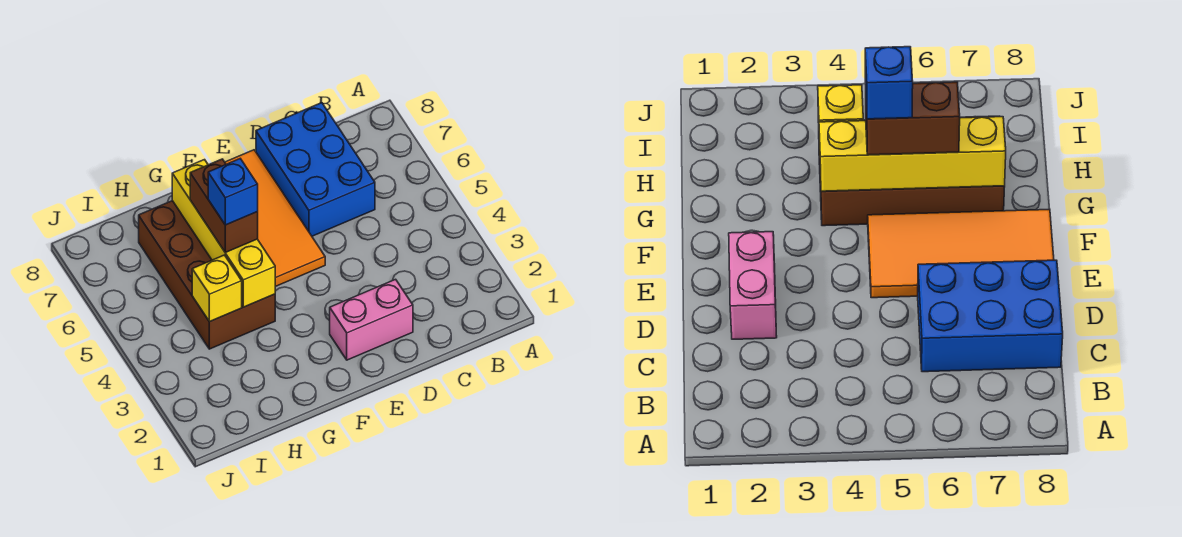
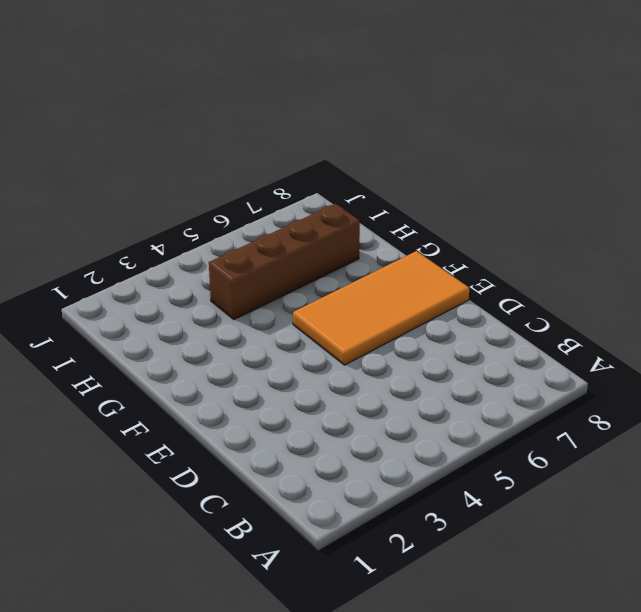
brown 1x4 brick [209,204,360,319] -> brown 2x4 brick [139,201,275,349]
none -> blue 2x3 brick [256,103,375,236]
none -> pink 1x2 brick [330,279,413,360]

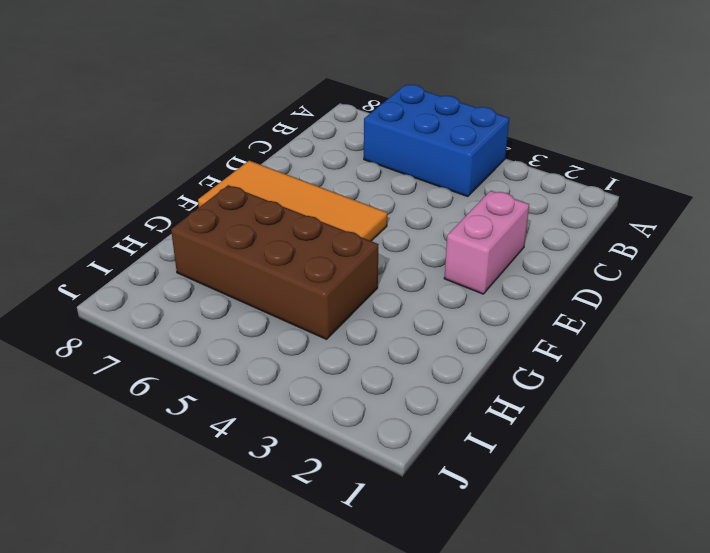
blue 2x3 brick [364,85,509,197] -> blue 2x3 brick moved to [256,103,375,236]
none -> yellow 1x4 brick [172,160,275,307]
none -> yellow 1x1 brick [192,255,242,322]

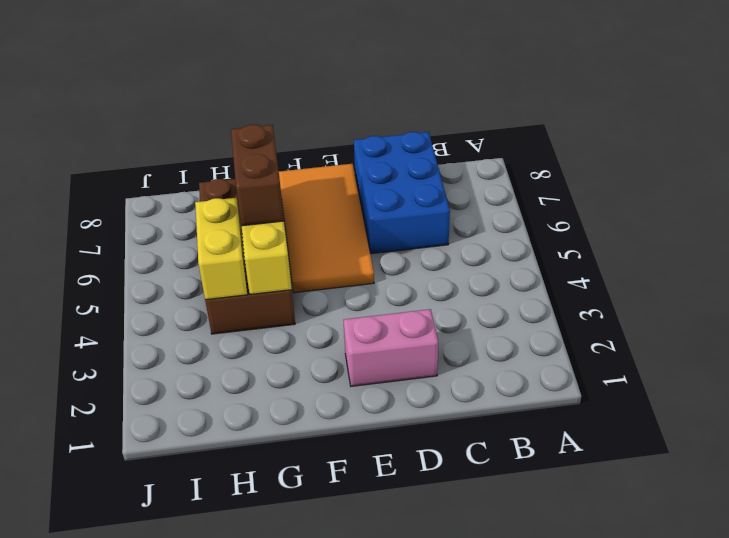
yellow 1x2 brick [195,198,247,300] -> yellow 1x1 brick [192,255,242,322]
none -> blue 1x1 brick [208,159,258,225]

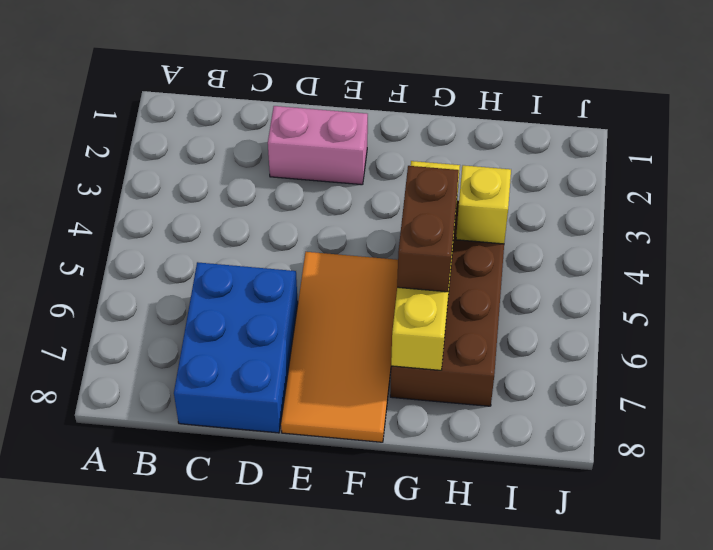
none -> blue 1x1 brick [208,159,258,225]

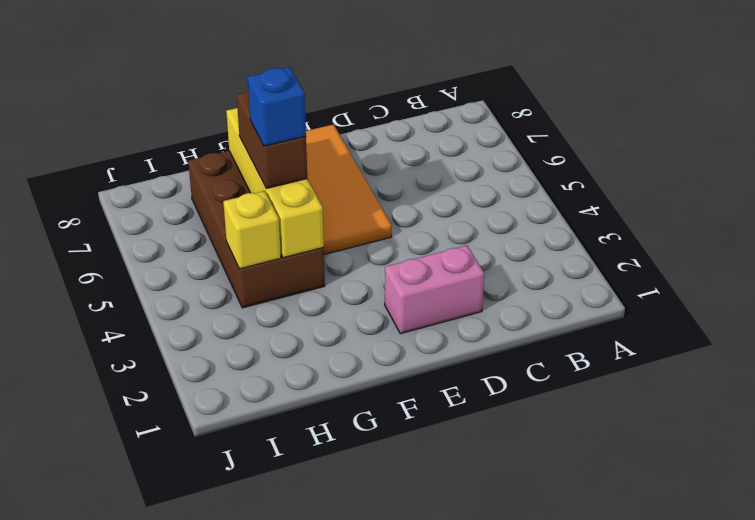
none -> blue 2x3 brick [256,103,375,236]

